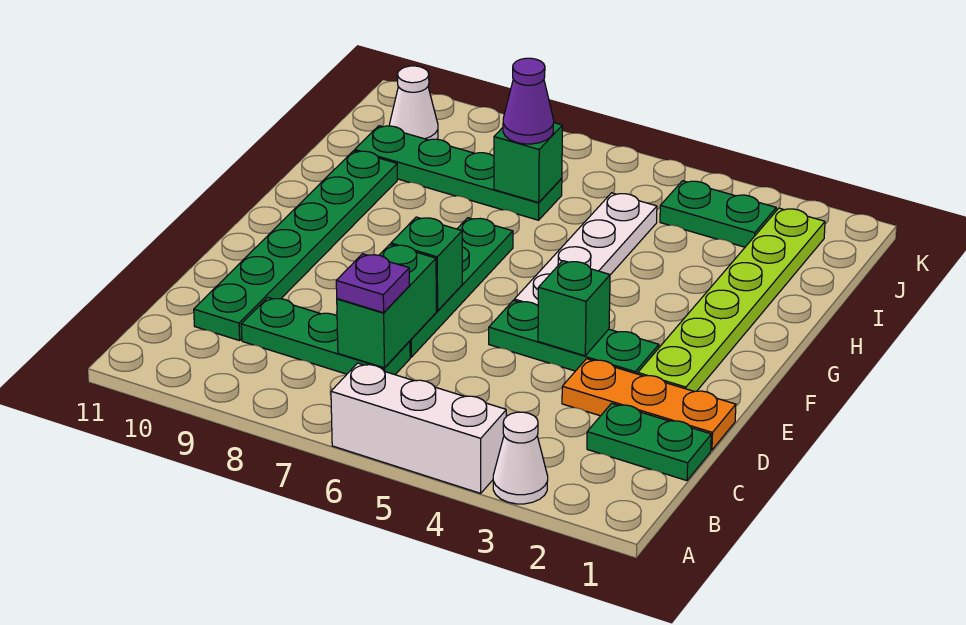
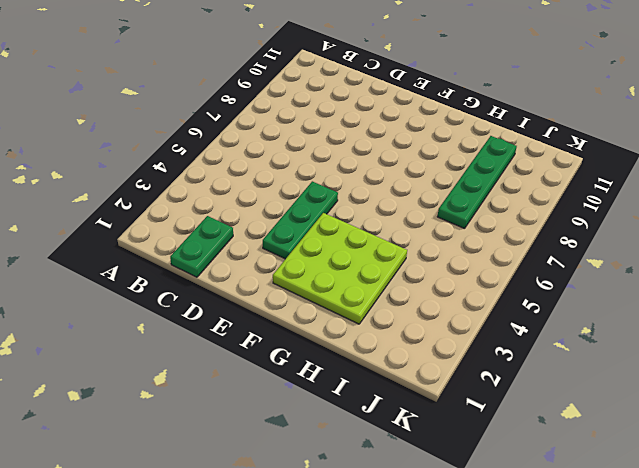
lime 3x3 plate [273,213,407,324] -> lime 1x6 plate [638,208,825,392]
none -> white 1x1 cone [493,412,548,504]
none -> white 1x3 brick [331,363,506,493]
none -> green 1x3 plate [241,297,410,375]

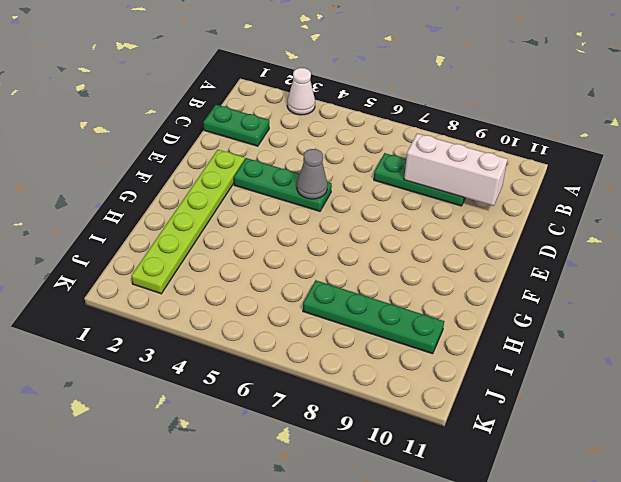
white 1x3 brick [404,133,507,206] -> white 1x3 brick moved to [331,363,506,493]
grey 1x1 cone [297,149,327,199] -> none
none -> green 1x6 plate [194,151,397,341]
none -> orange 1x3 plate [562,359,736,450]
none -> green 1x4 plate [410,218,513,357]

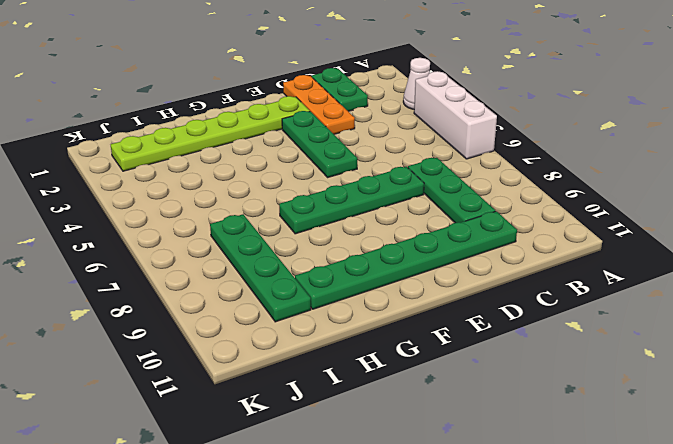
none -> white 1x4 plate [514,193,657,306]
none -> green 1x2 plate [660,181,776,247]
none -> white 1x1 cone [389,66,438,140]

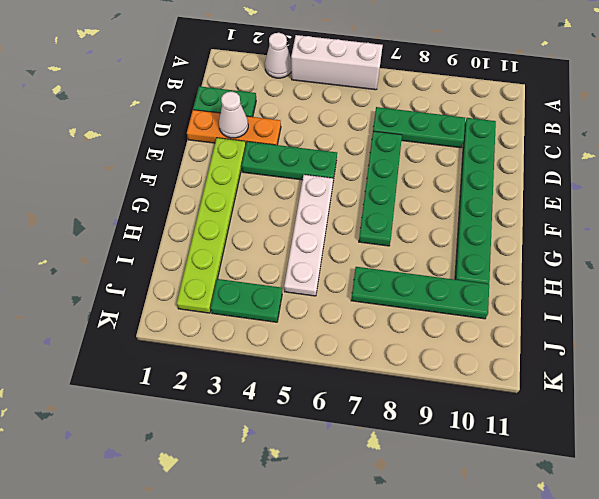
white 1x1 cone [219,92,248,138] -> white 1x1 cone moved to [389,66,438,140]
none -> green 1x2 brick [337,244,436,368]
none -> green 1x1 brick [538,261,610,356]
none -> green 1x1 brick [391,217,462,311]

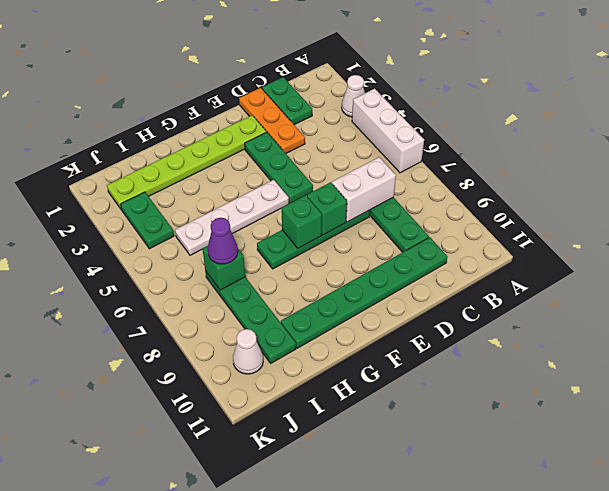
white 1x2 brick [332,157,396,222] -> green 1x2 brick [337,244,436,368]
green 1x1 brick [282,195,322,248] -> green 1x1 brick moved to [538,261,610,356]
none -> purple 1x1 plate [336,254,409,313]

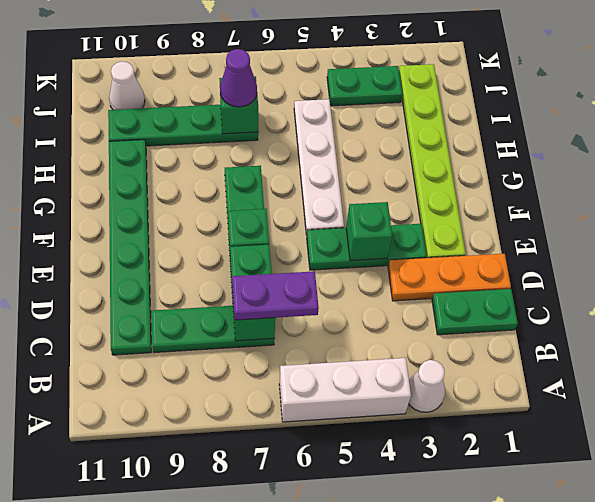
purple 1x2 plate [232,271,319,320] -> purple 1x1 plate [336,254,409,313]

